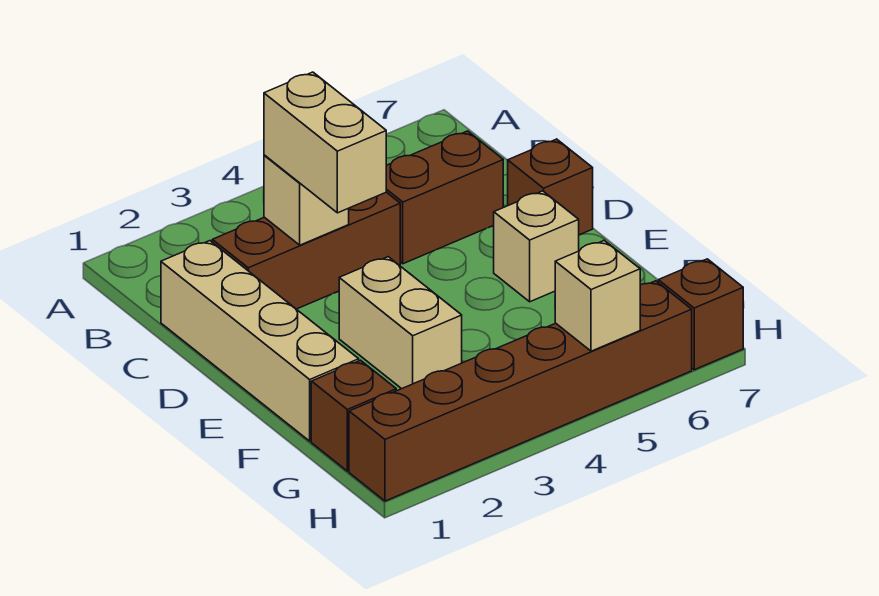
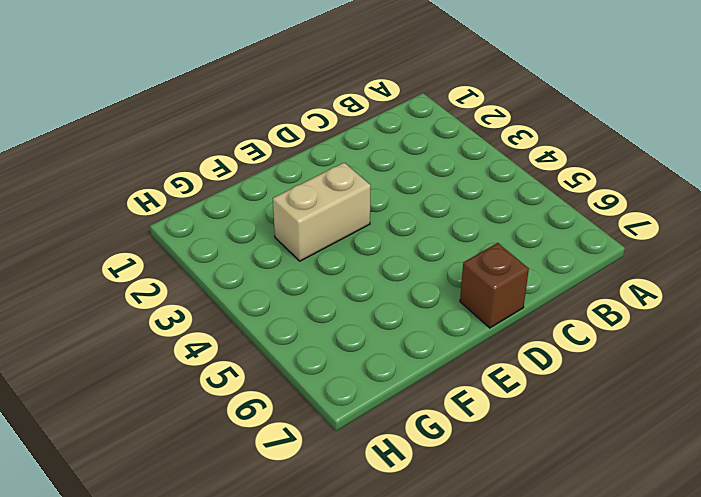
none -> tan 1x4 brick [161,241,359,441]
none -> brown 1x3 brick [212,192,400,309]
none -> brown 1x2 brick [386,131,503,264]

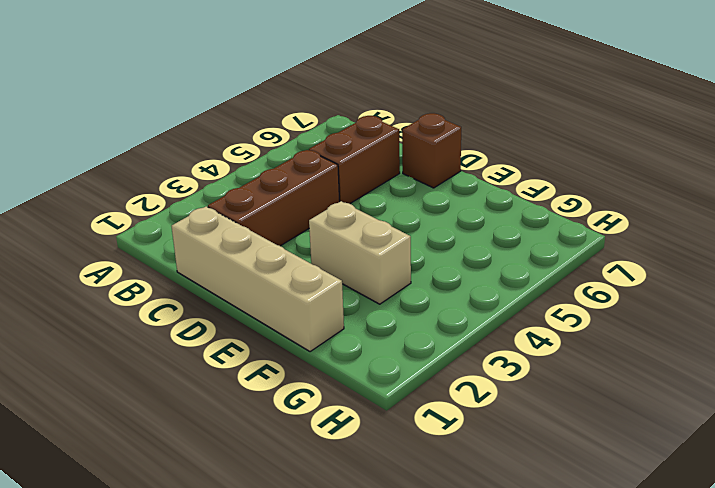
none -> tan 1x1 brick [494,191,579,302]
none -> brown 1x1 brick [311,360,396,471]
none -> brown 1x6 brick [349,281,692,501]

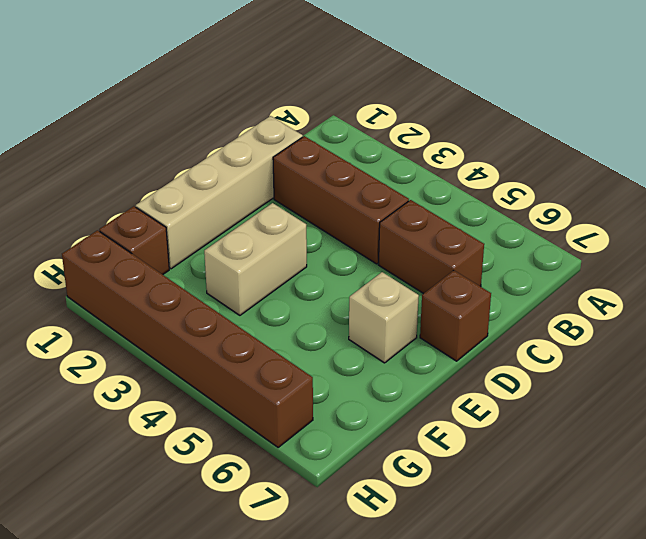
none -> brown 1x1 brick [658,259,743,370]
none -> tan 1x1 brick [264,155,349,245]
none -> tan 1x1 brick [555,240,640,351]

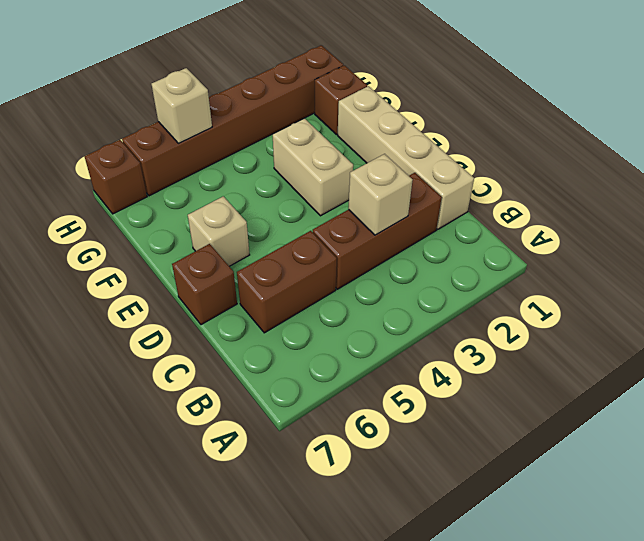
none -> tan 1x2 brick [264,72,386,213]

